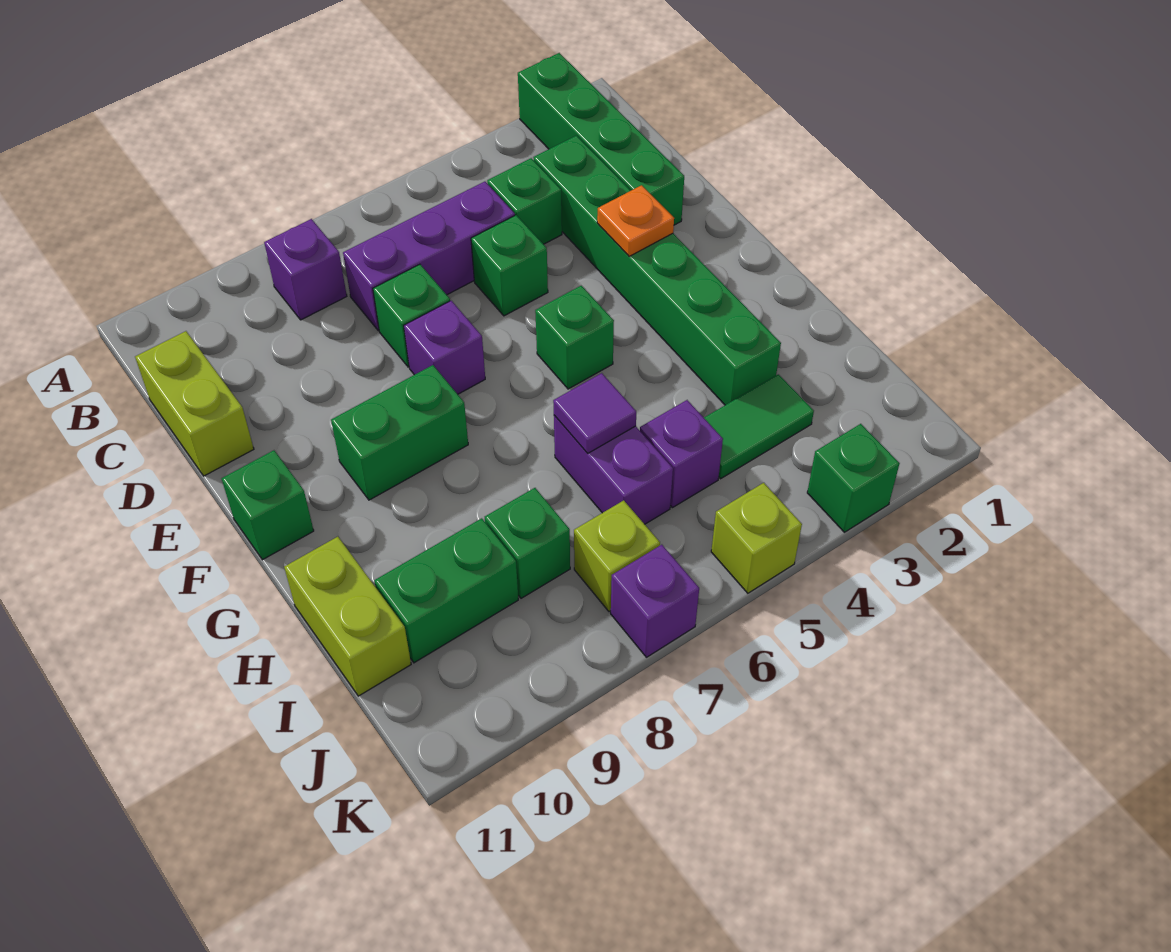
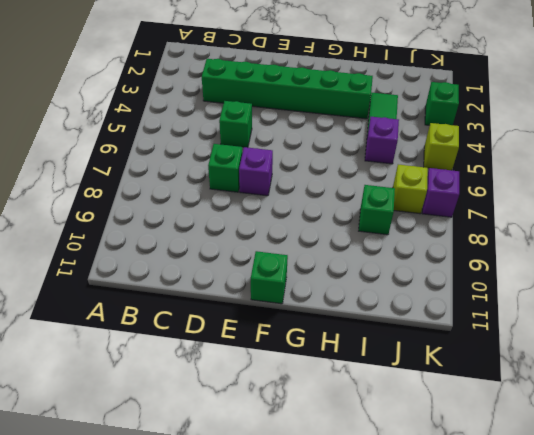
none -> green 1x4 brick [518,53,684,225]
none -> purple 1x1 brick [264,219,347,320]
none -> green 1x1 brick [487,158,562,244]

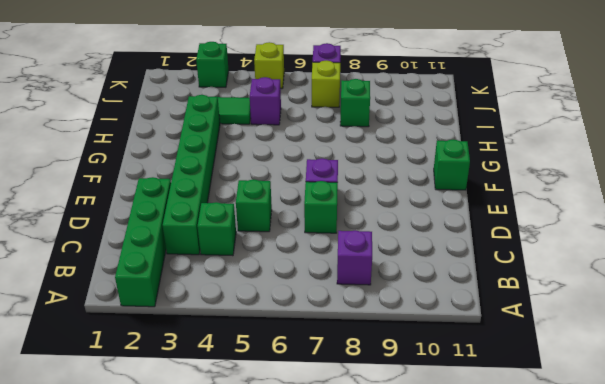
none -> purple 1x3 brick [343,182,515,331]
none -> lime 1x2 brick [135,331,254,476]
none -> green 1x1 brick [535,286,614,389]

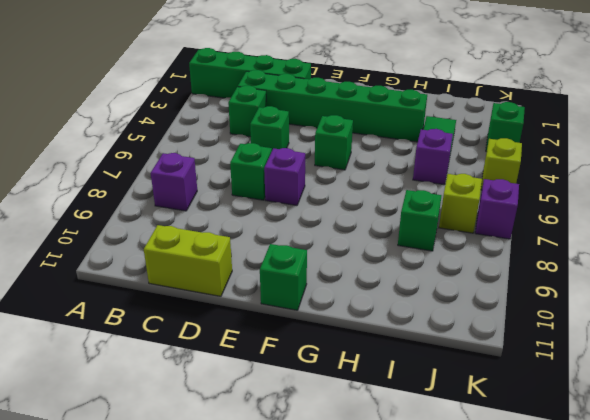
none -> purple 1x3 brick [343,182,515,331]
none -> green 1x2 brick [331,365,468,500]
none -> purple 1x2 brick [554,415,673,524]

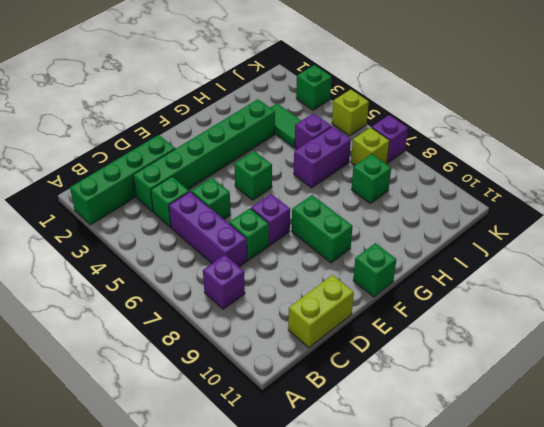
none -> lime 1x2 brick [284,537,411,696]
none -> green 1x2 brick [374,518,518,663]
none -> orange 1x1 plate [597,185,674,256]

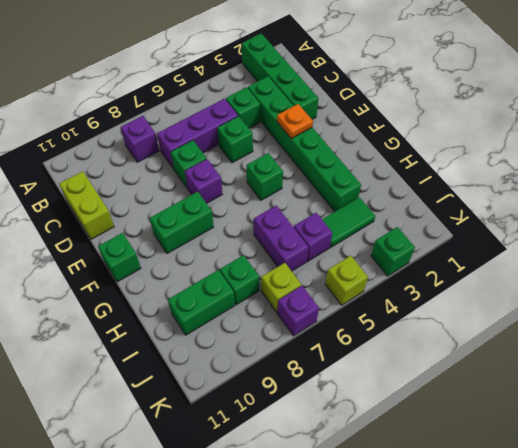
none -> lime 1x2 brick [284,537,411,696]
none -> purple 1x1 tile [553,373,636,453]

